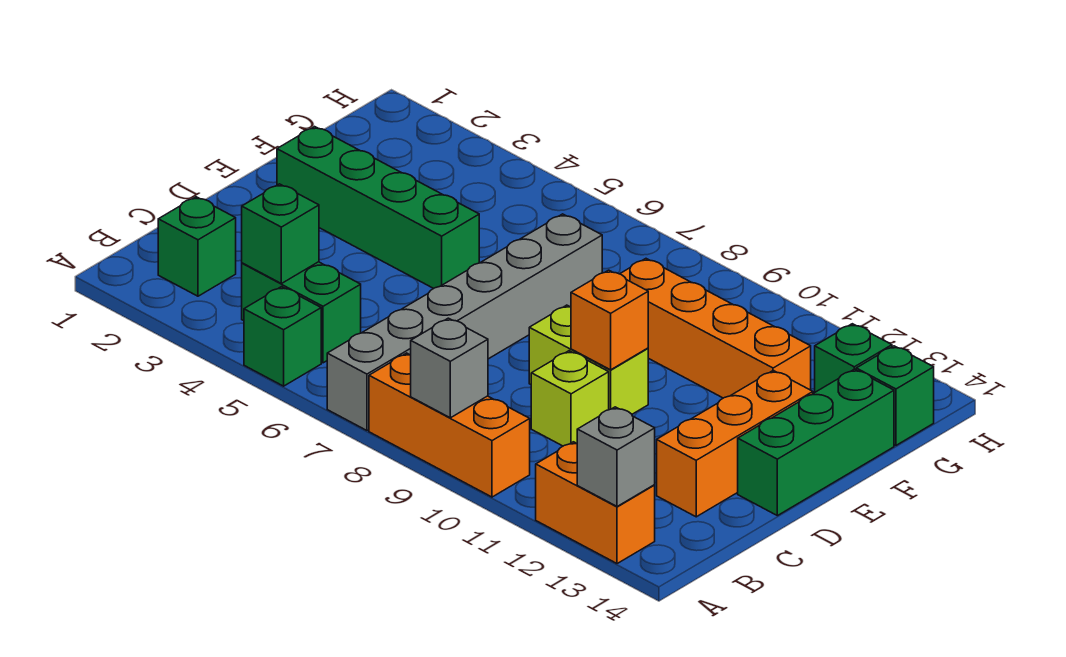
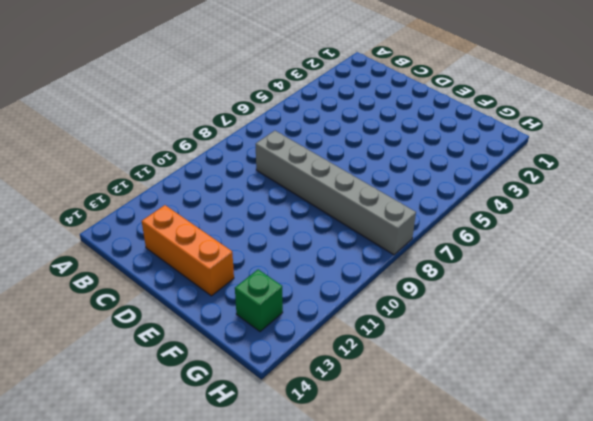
grey 1x6 brick [256,131,416,255] -> grey 1x6 brick moved to [327,214,602,430]
none -> green 1x1 brick [244,287,321,386]
none -> orange 1x3 brick [369,353,530,497]
none -> orange 1x2 brick [536,442,655,564]

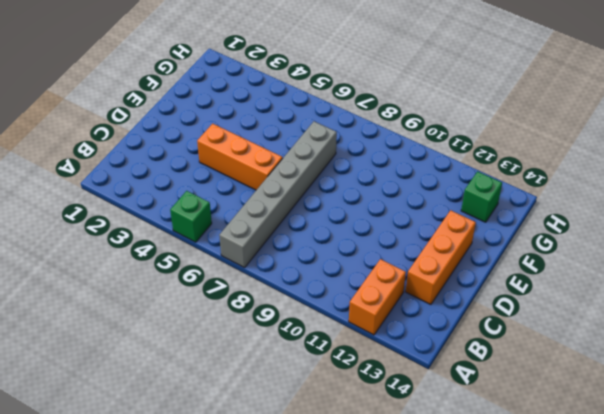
orange 1x2 brick [349,259,406,335] -> orange 1x2 brick turned to [536,442,655,564]
orange 1x3 brick [197,124,283,190] -> orange 1x3 brick moved to [369,353,530,497]
none -> green 1x1 brick [158,197,236,296]
none -> green 1x2 brick [242,262,361,363]
none -> lime 1x1 brick [531,351,609,446]

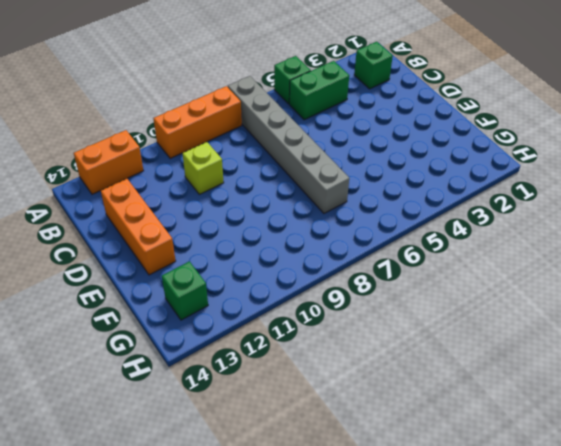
none -> lime 1x2 brick [529,305,648,414]
none -> green 1x3 brick [738,369,894,516]
none -> green 1x4 brick [277,127,479,288]

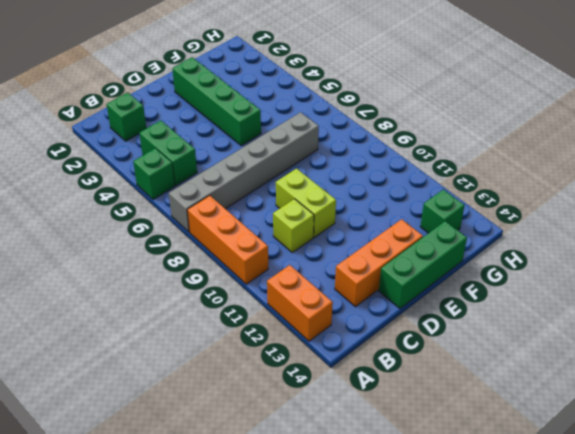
none -> orange 1x4 brick [620,259,811,398]
none -> green 1x1 brick [856,346,934,445]
none -> grey 1x1 brick [411,318,488,418]

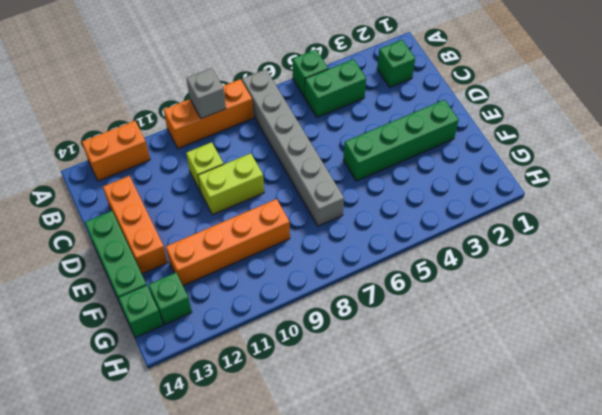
none -> grey 1x1 brick [577,407,655,507]
none -> green 1x1 brick [242,184,319,284]
none -> orange 1x1 brick [571,270,648,370]

